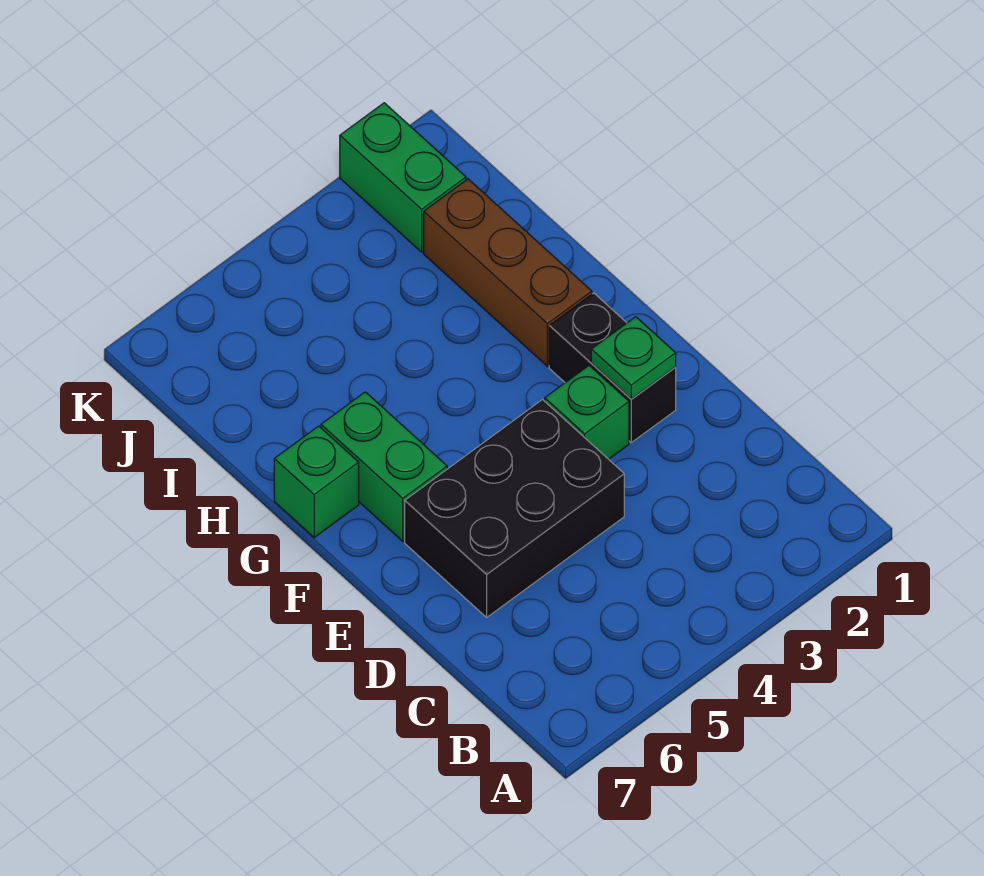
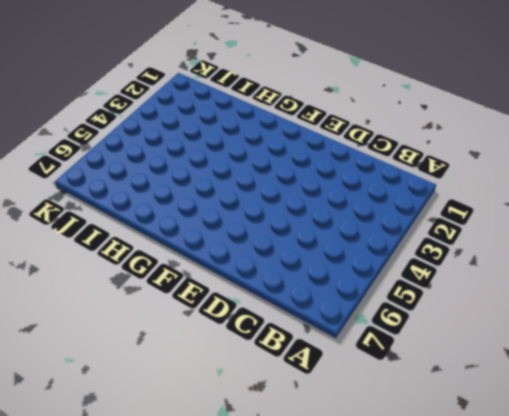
none -> black 2x3 brick [405,400,624,617]
none -> black 1x2 brick [549,293,676,442]

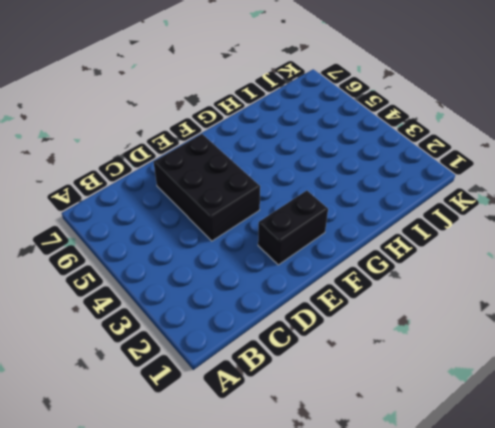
none -> green 1x1 brick [545,366,629,459]
none -> green 1x2 brick [321,392,447,541]

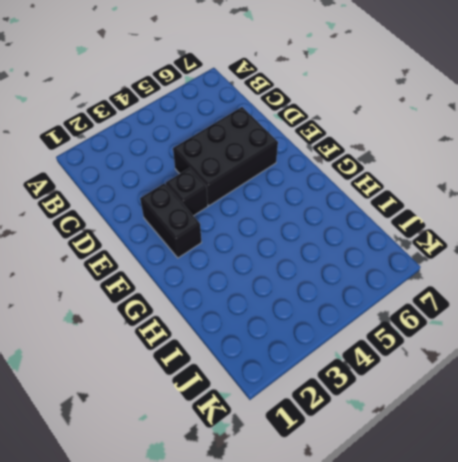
black 1x1 brick [166,168,208,216] -> green 1x1 brick [545,366,629,459]
none -> green 1x2 brick [321,392,447,541]
none -> brown 1x3 brick [424,179,592,366]

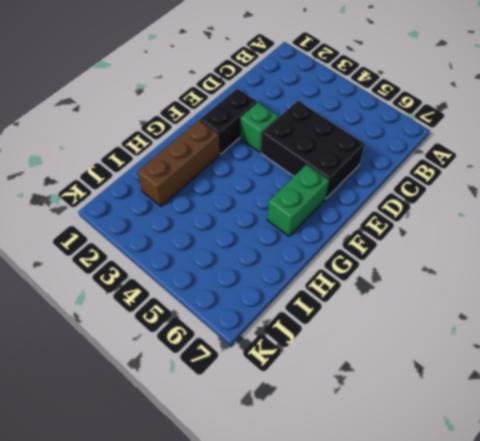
none -> green 1x1 brick [274,426,359,537]
none -> green 1x2 brick [340,103,466,252]

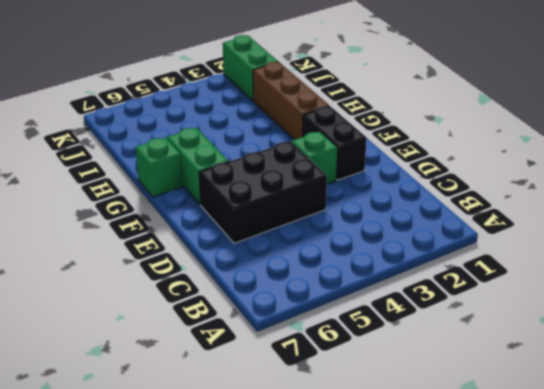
none -> green 1x1 plate [591,317,676,399]

